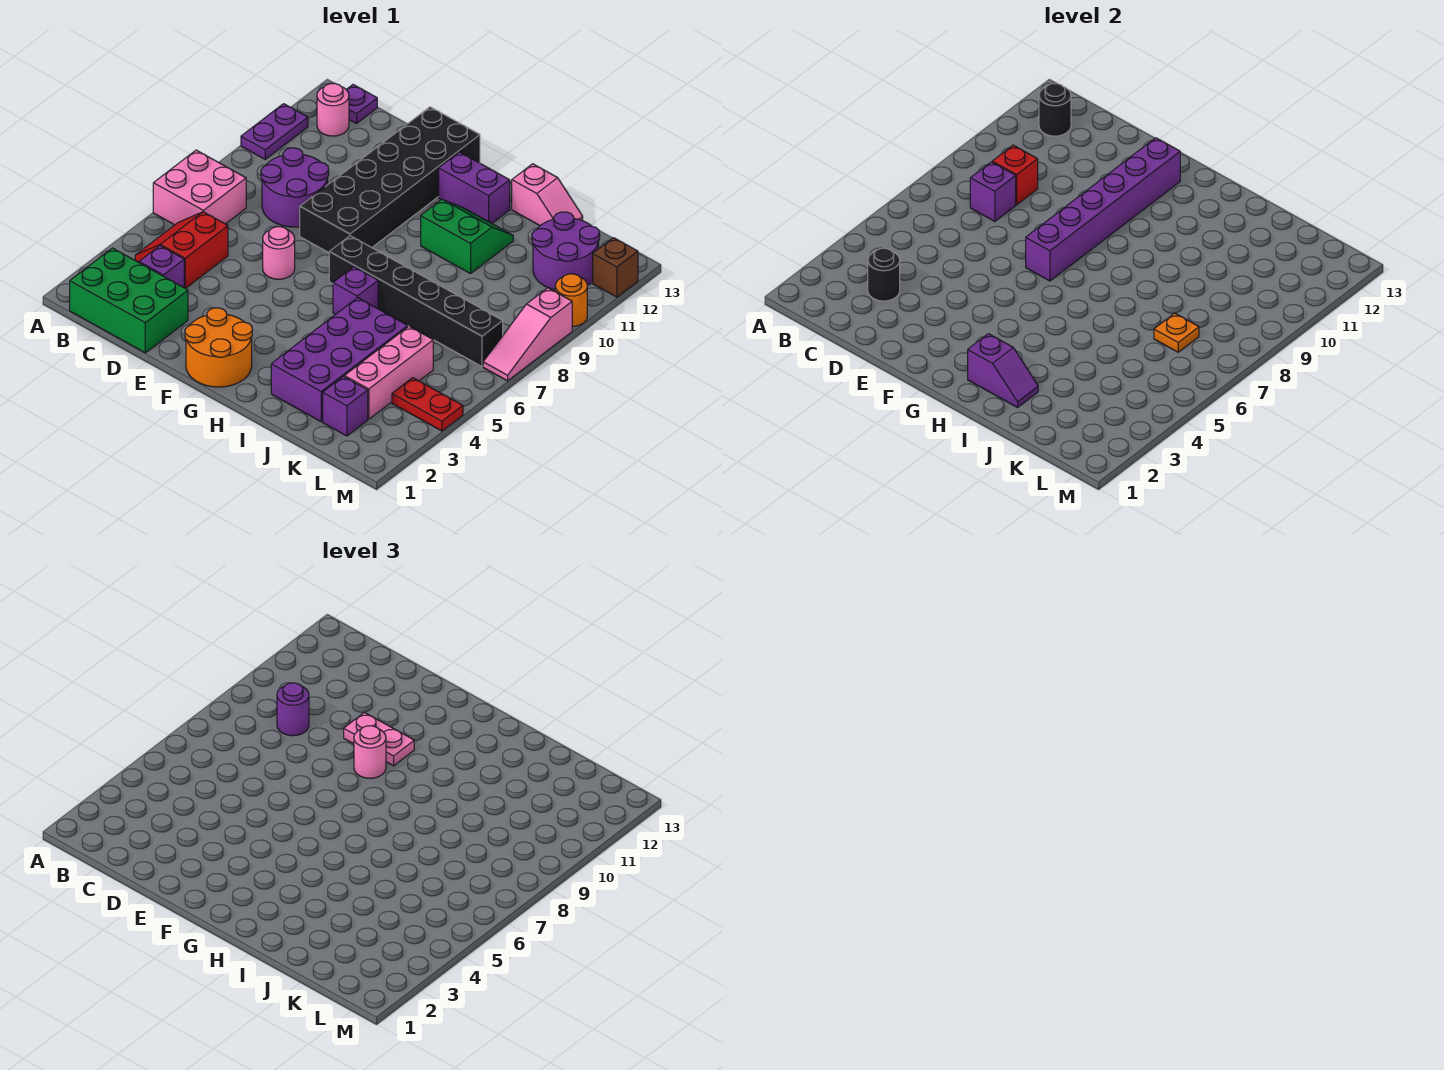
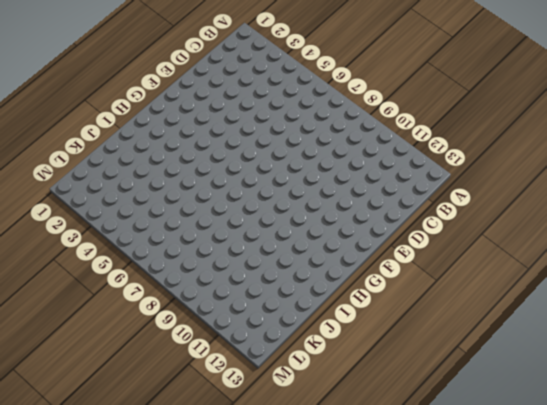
none -> pink 2x2 brick [153,150,246,225]
none -> purple 1x2 plate [241,104,308,159]
none -> green 2x3 brick [70,248,188,353]
none -> red 2x2 slope [135,212,228,288]

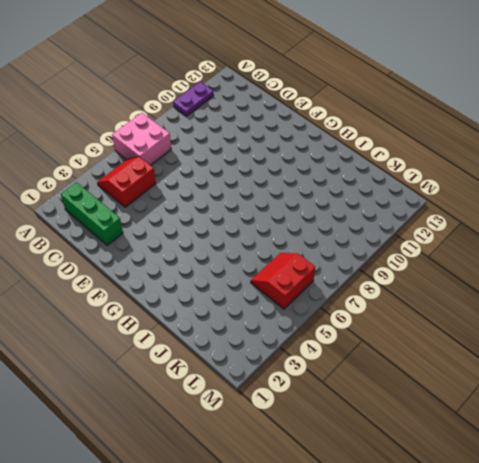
green 1x3 brick [61,182,123,245] -> green 2x3 brick [70,248,188,353]
red 2x2 slope [251,253,315,309] -> pink 1x3 brick [344,326,433,419]
none -> pink 1x1 round brick [317,83,349,136]
none -> purple 1x1 plate [346,85,377,124]
none -> purple 1x1 brick [139,246,184,287]
none -> purple 2x2 round brick [261,148,329,227]

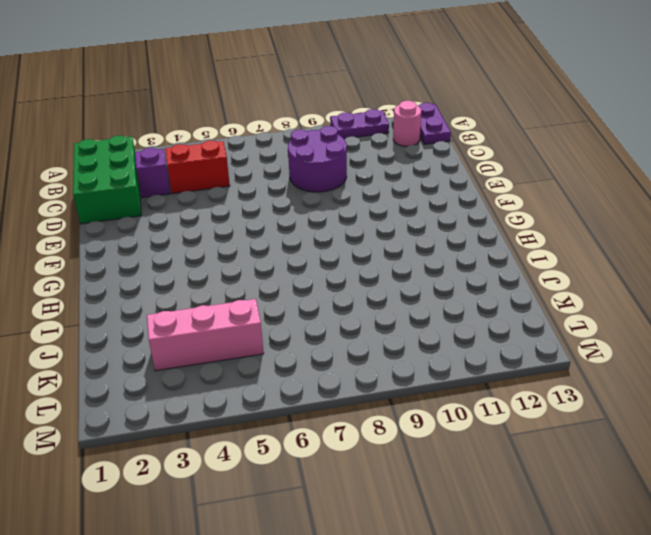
purple 1x2 plate [419,103,451,144] -> purple 1x1 plate [346,85,377,124]
none -> pink 2x2 brick [153,150,246,225]
none -> pink 1x1 round brick [263,227,295,279]
none -> black 2x6 brick [300,107,480,253]
none -> orange 2x2 round brick [185,308,252,387]

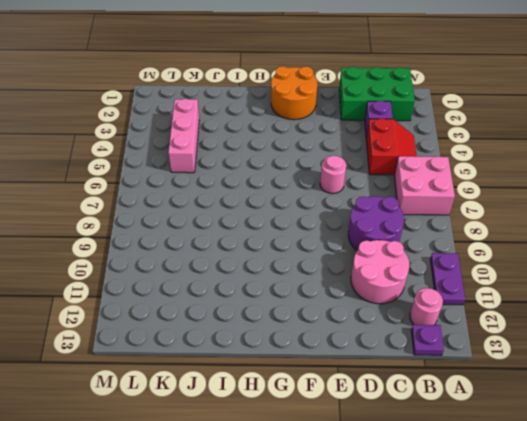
pink 2x2 round brick [351,240,409,304] -> none
none -> black 2x6 brick [300,107,480,253]
none -> black 1x6 brick [329,236,503,367]
none -> purple 1x2 brick [439,152,510,223]
none -> purple 1x1 brick [333,267,378,314]

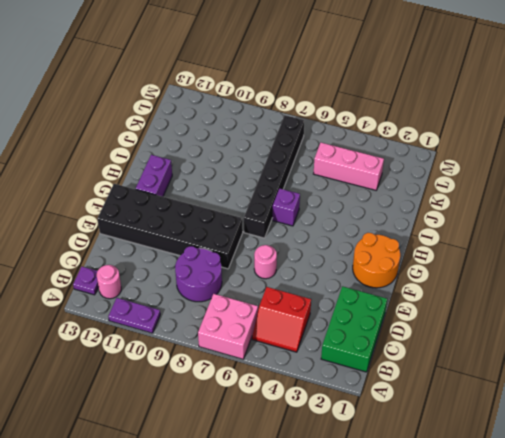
none -> purple 1x1 brick [139,246,184,287]
none -> green 2x2 slope [421,200,513,274]
none -> purple 2x4 brick [271,298,408,422]
none -> pink 1x2 slope [512,164,583,226]

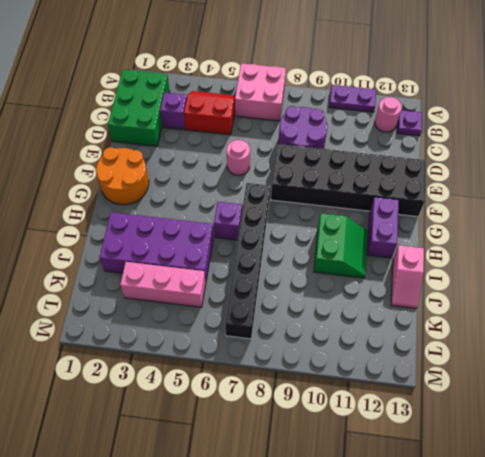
none -> purple 1x1 brick [323,376,368,436]
none -> purple 2x2 round brick [532,212,600,290]
none -> red 1x2 plate [392,378,463,431]
none -> pink 1x3 slope [483,288,572,381]

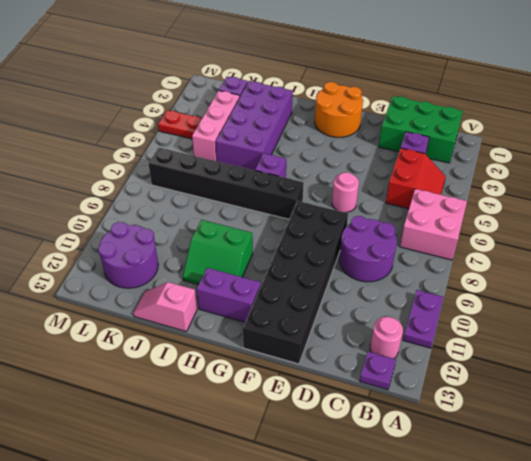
none -> pink 1x3 slope [483,288,572,381]
none -> orange 1x1 round brick [555,274,587,326]
none -> brown 1x1 brick [593,238,638,297]
none -> black 1x1 round brick [1039,83,1071,136]

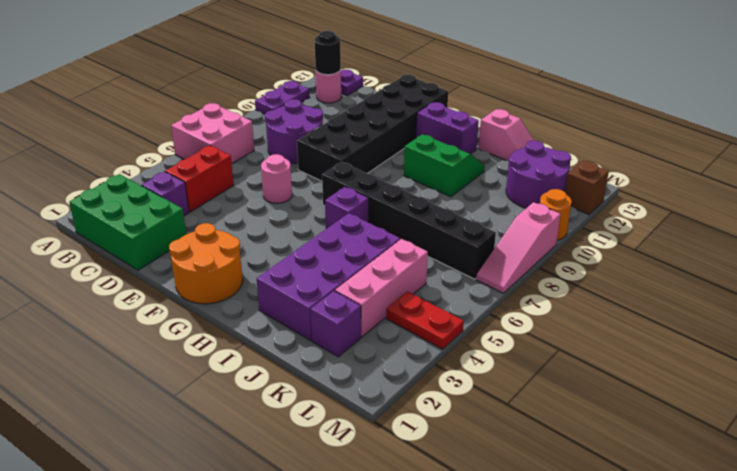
none -> black 1x1 round brick [868,248,900,301]
none -> purple 1x1 brick [970,162,1016,221]
none -> red 1x1 brick [992,145,1038,205]
none -> purple 1x6 brick [1026,138,1180,281]

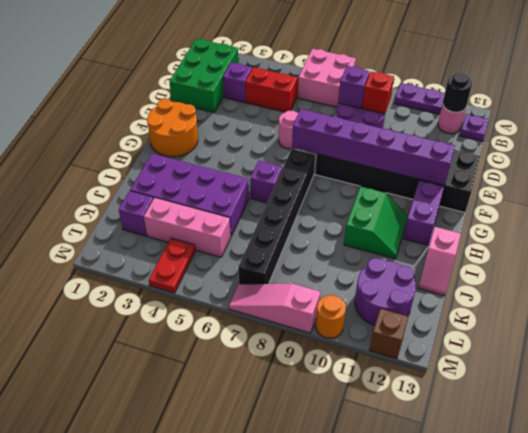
none -> black 1x1 round brick [868,248,900,301]
none -> purple 1x2 slope [968,334,1038,407]
none -> orange 1x1 plate [1154,313,1199,352]
none -> purple 1x1 round brick [277,683,309,736]

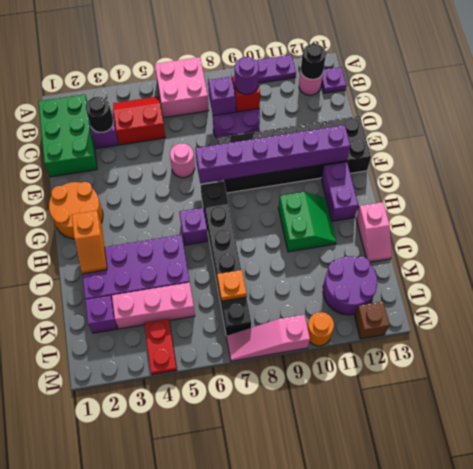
orange 1x2 slope [72,211,107,274] -> purple 1x2 slope [968,334,1038,407]
none -> pink 1x2 plate [344,712,414,766]
none -> pink 1x1 round brick [354,726,386,778]

